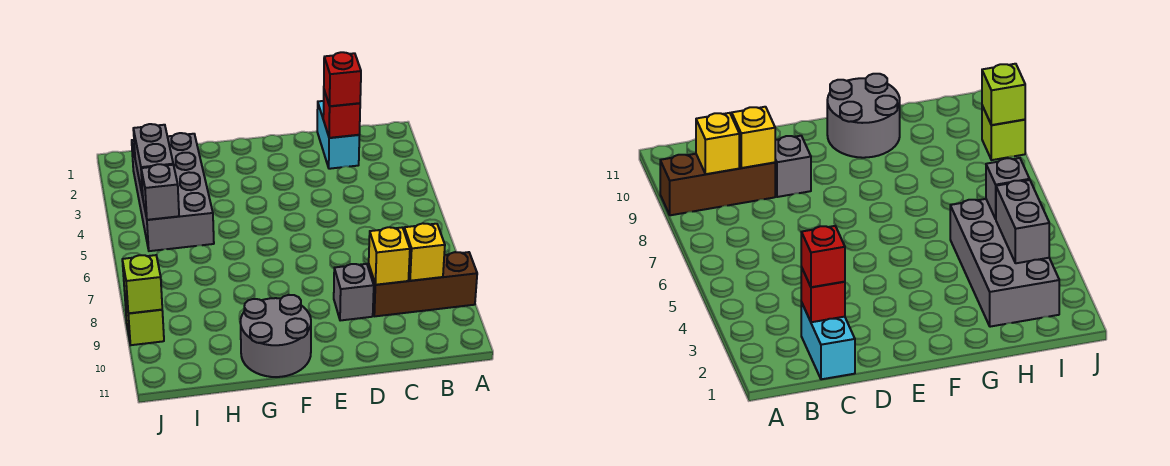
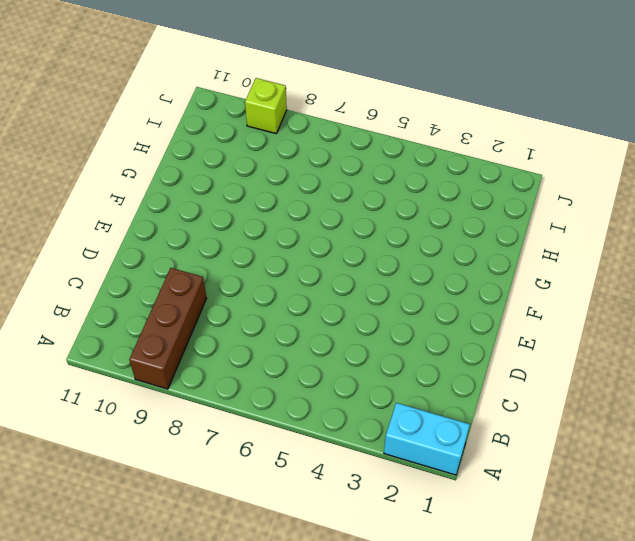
cyan 1x2 brick [384,403,470,475] -> cyan 1x2 brick moved to [317,101,359,169]
none -> grey 1x1 brick [334,264,374,321]
none -> grey 2x2 round brick [240,295,311,377]
none -> grey 2x4 brick [132,133,214,251]

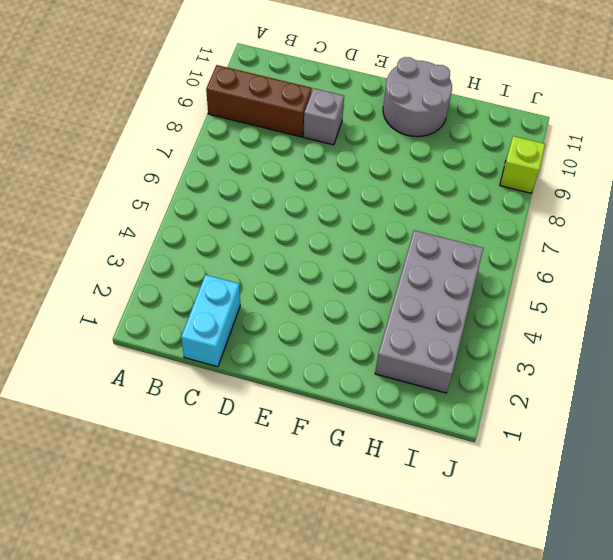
none -> yellow 1x1 brick [404,223,445,281]
none -> red 1x1 brick [323,91,360,138]
none -> yellow 1x1 brick [369,227,410,285]

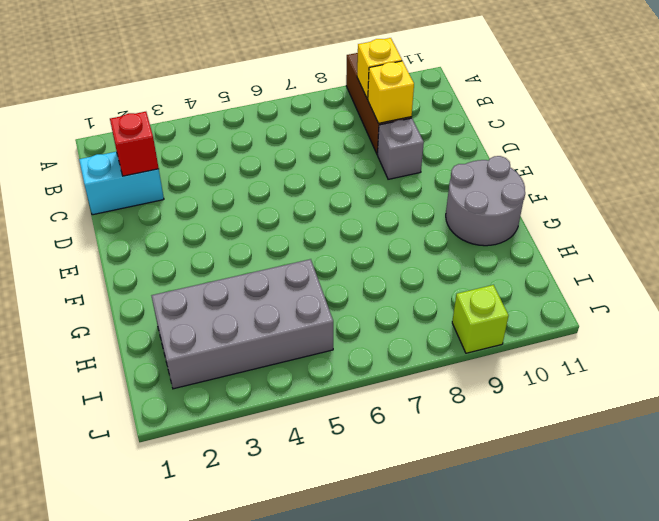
none -> grey 1x2 brick [133,124,173,197]
none -> grey 1x1 brick [141,164,179,220]
none -> lime 1x1 brick [122,255,162,313]

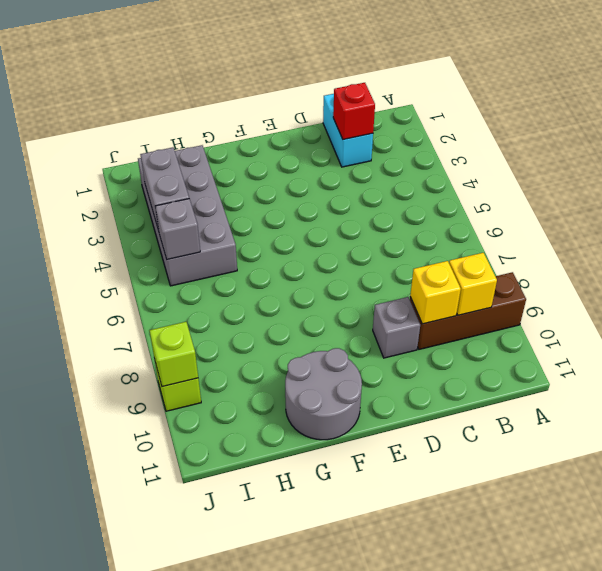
none -> red 1x1 brick [324,52,361,106]

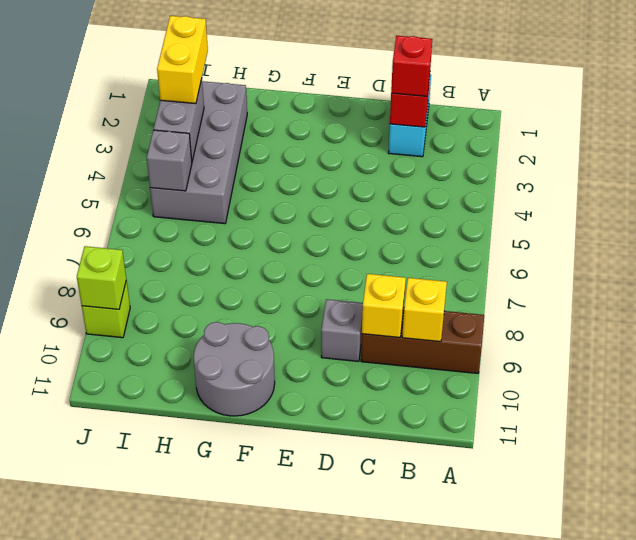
yellow 1x2 brick [157,16,208,104] -> none

